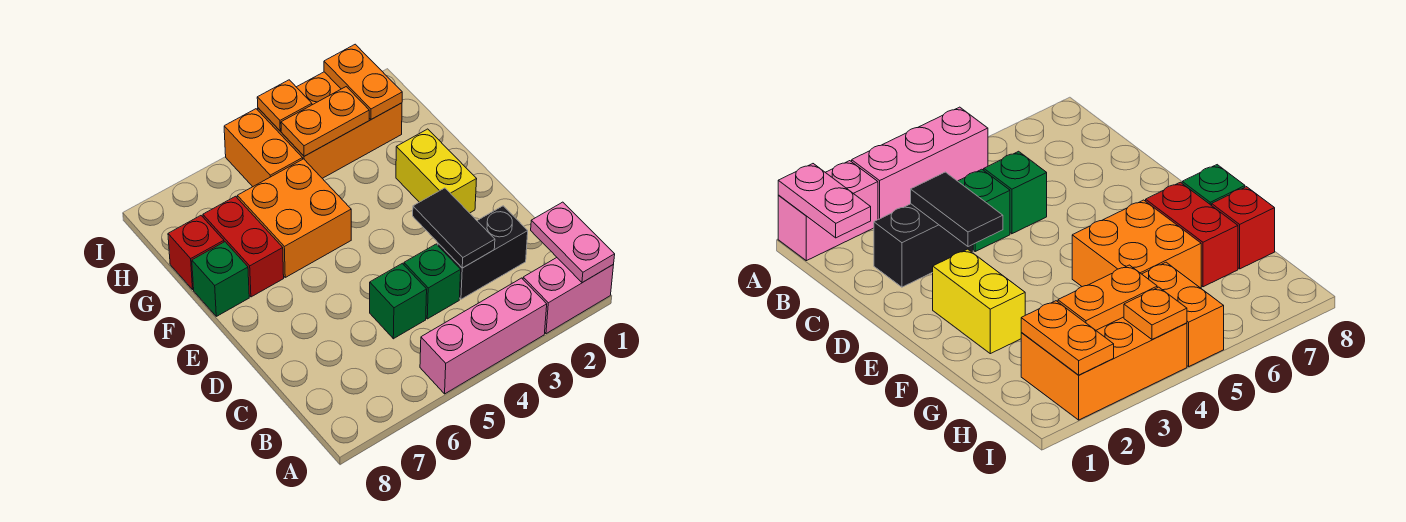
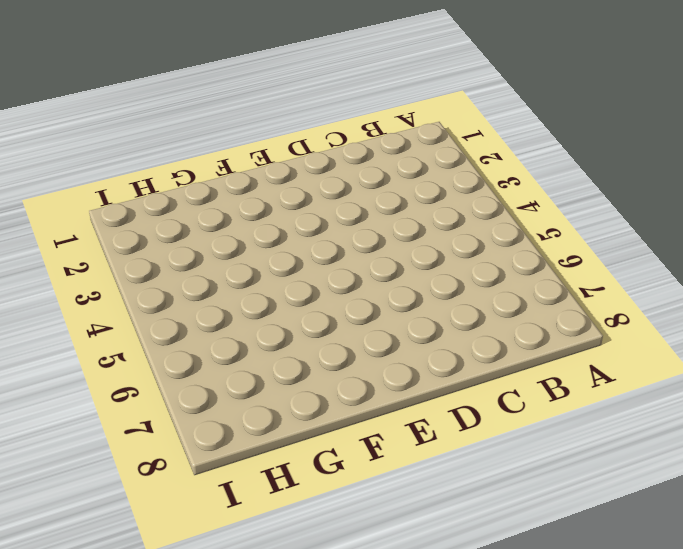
none -> pink 1x2 brick [523,258,614,334]
none -> pink 1x3 brick [420,278,547,394]
none -> black 1x2 brick [438,206,528,299]

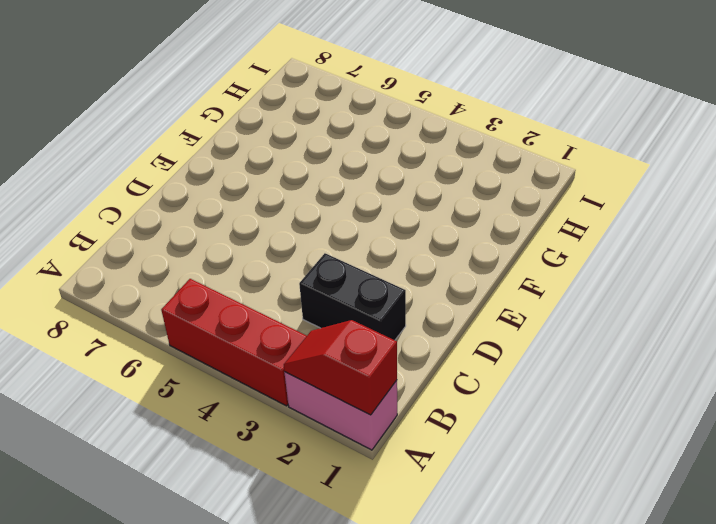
red 1x2 slope [284,320,397,415] -> pink 1x2 plate [531,202,615,283]
red 1x3 brick [161,279,307,406] -> pink 1x3 brick [420,278,547,394]
none -> green 1x1 brick [404,244,461,319]
none -> green 1x1 brick [370,263,427,339]
none -> yellow 1x2 brick [396,129,477,213]

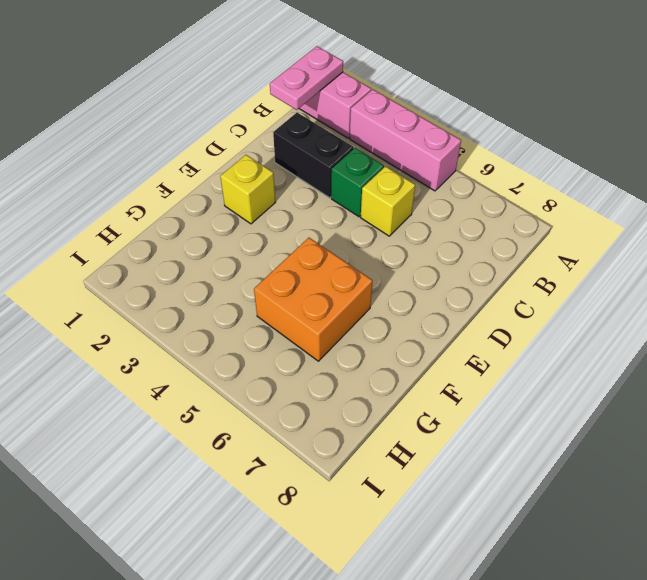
yellow 1x1 brick [361,166,415,236] -> green 1x1 brick [370,263,427,339]
yellow 1x1 brick [220,155,275,224] -> yellow 1x2 brick [396,129,477,213]
none -> red 1x2 brick [203,196,284,297]
none -> green 1x1 brick [192,242,249,316]
none -> red 1x1 brick [168,216,224,289]

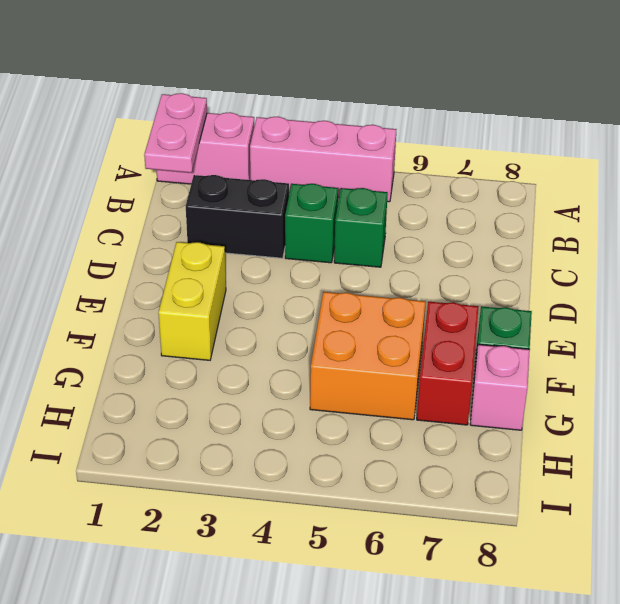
pink 1x1 brick [470,344,530,430] -> red 1x1 brick [168,216,224,289]
none -> orange 2x3 brick [258,72,402,178]
none -> orange 1x2 brick [224,109,303,187]
none -> black 1x2 tile [413,188,495,268]

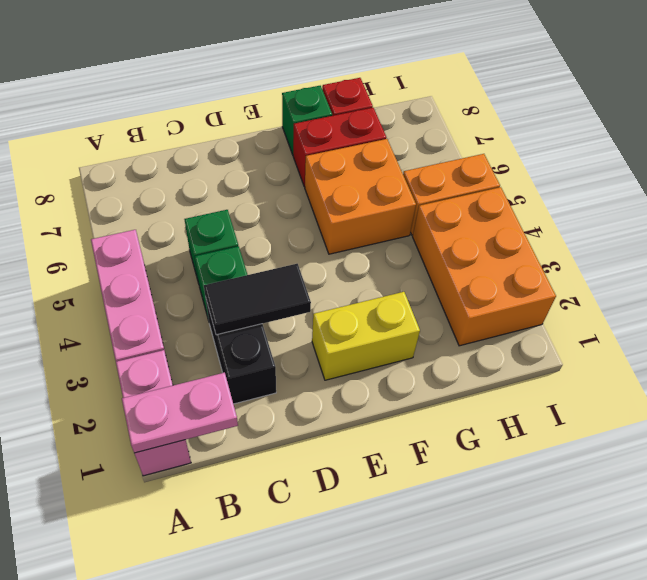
none -> orange 1x2 plate [324,44,402,119]
none -> orange 1x2 plate [281,87,369,156]
none -> orange 1x1 plate [257,80,312,131]

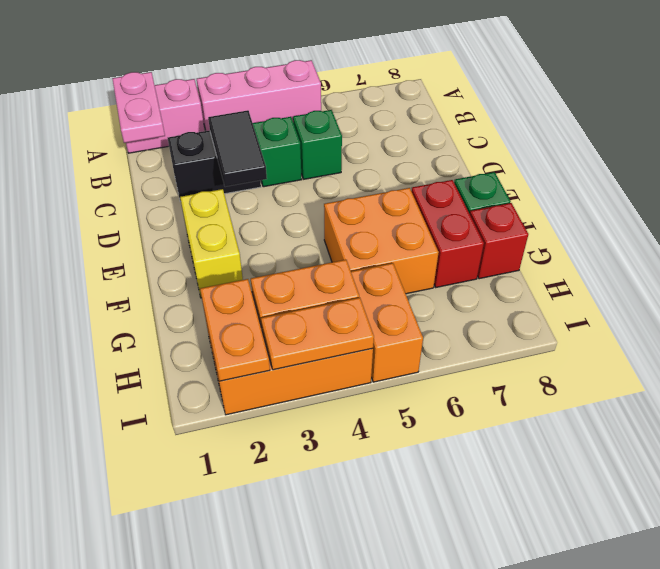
orange 1x2 plate [261,298,374,370] -> orange 1x1 plate [257,80,312,131]

